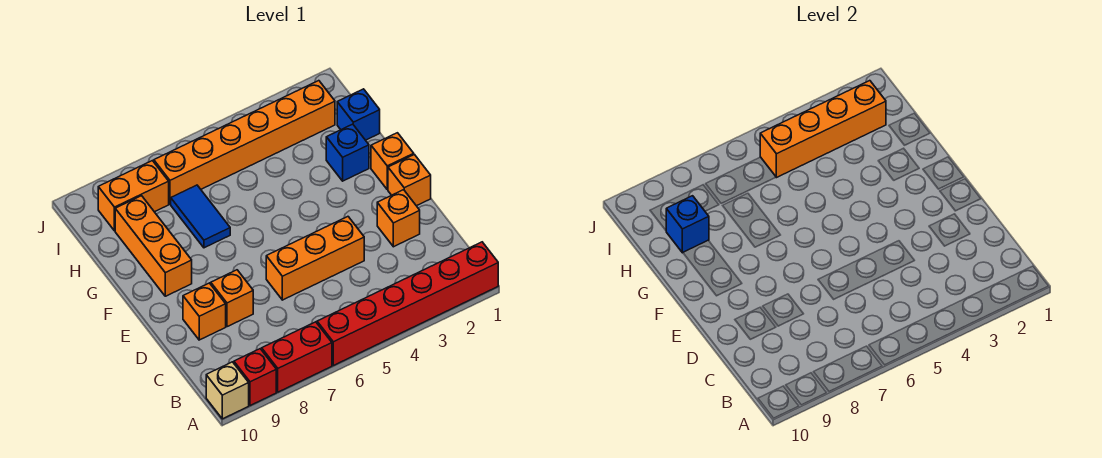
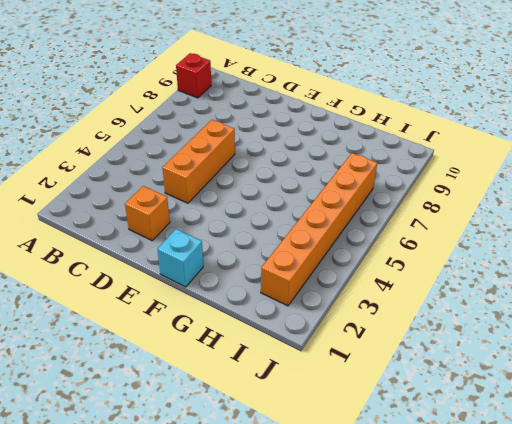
cyan 1x1 brick [157,229,203,287] -> orange 1x1 brick [371,133,414,190]
none -> red 1x6 brick [317,242,498,365]
none -> red 1x2 brick [262,322,332,392]
none -> tan 1x1 brick [206,362,249,419]

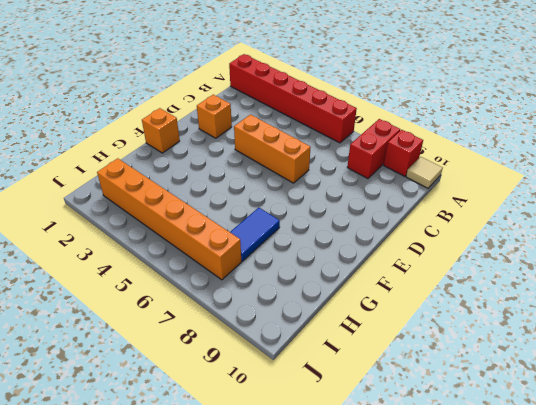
red 1x2 brick [347,119,400,179] -> red 1x2 brick turned to [262,322,332,392]
tan 1x1 tile [406,157,443,188] -> tan 1x1 brick [206,362,249,419]
none -> orange 1x1 brick [211,270,253,327]
none -> orange 1x1 brick [183,283,226,340]
none -> orange 1x1 brick [388,155,431,206]

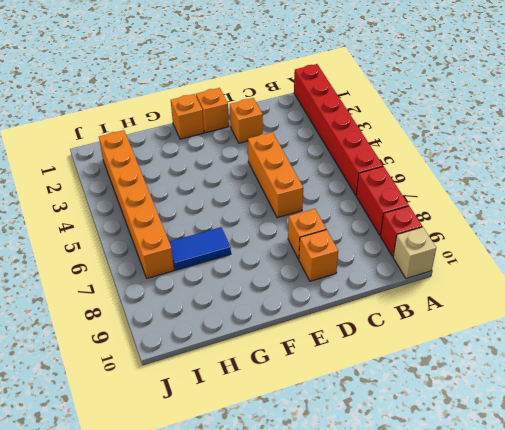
none -> orange 1x3 brick [115,196,192,296]
none -> blue 1x1 brick [326,124,369,181]
none -> blue 1x1 brick [337,89,380,140]

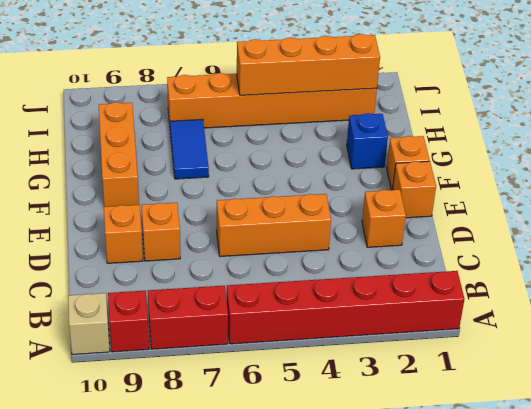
none -> blue 1x1 brick [337,89,380,140]
none -> orange 1x2 brick [98,161,169,231]
none -> blue 1x1 brick [666,196,709,253]

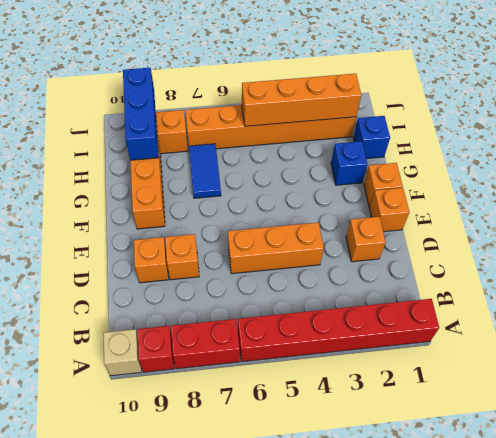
blue 1x3 brick [123,68,159,160] -> blue 1x1 brick [666,196,709,253]

